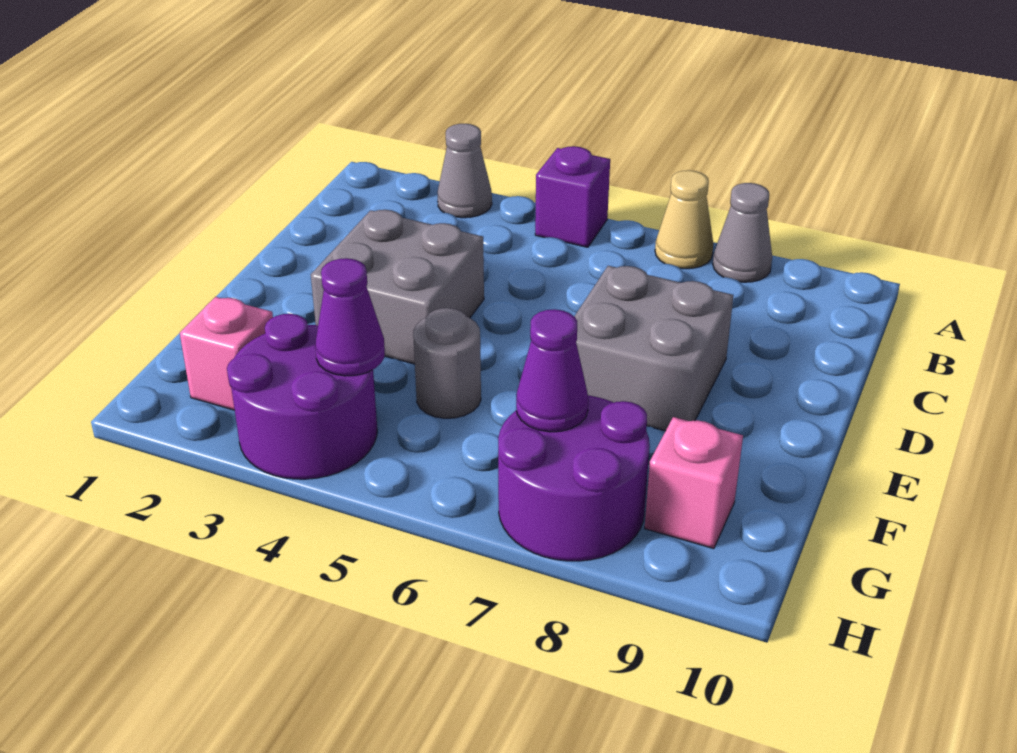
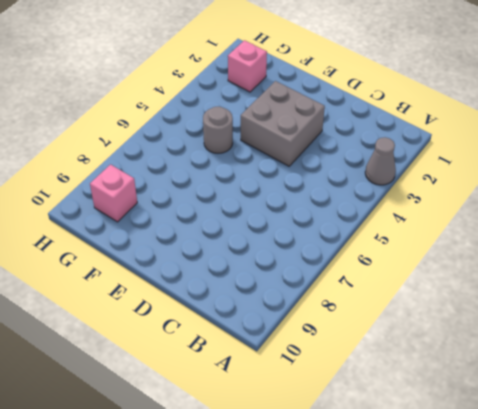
none -> purple 1x1 brick [535,146,610,247]
none -> tan 1x1 cone [655,170,713,269]
none -> grey 1x1 cone [713,183,772,282]

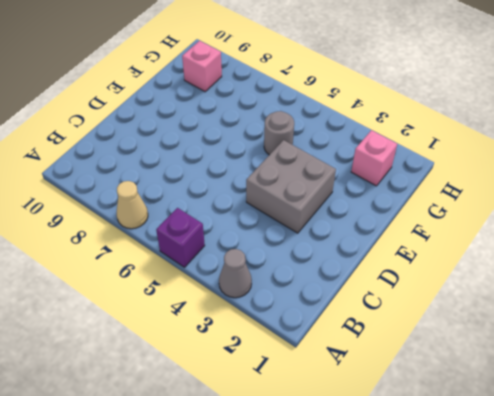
none -> grey 1x1 cone [713,183,772,282]
none -> grey 2x2 brick [574,266,733,431]
none -> purple 2x2 round brick [227,314,377,479]

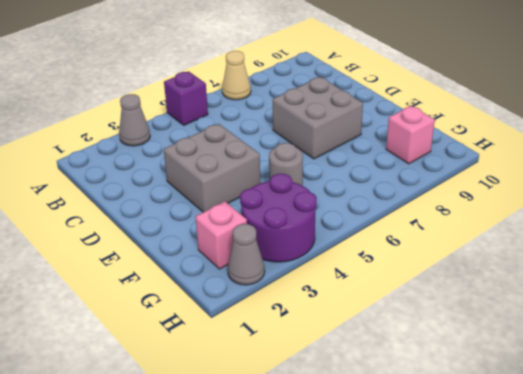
grey 1x1 cone [228,224,265,285] -> grey 1x1 cone moved to [713,183,772,282]
none -> purple 2x2 round brick [498,395,650,561]
none -> purple 1x1 cone [315,258,385,376]
none -> purple 1x1 cone [516,309,588,432]

